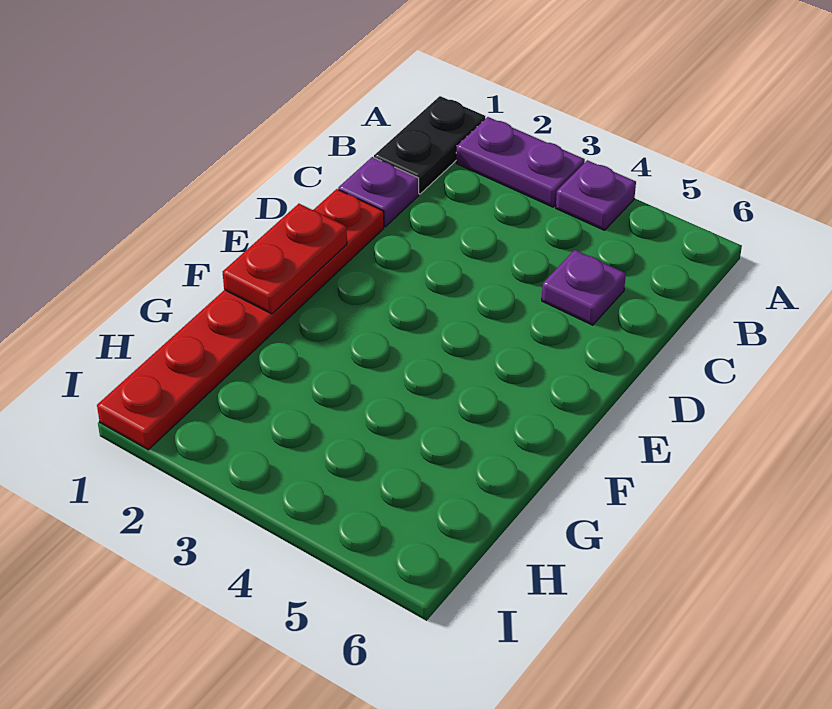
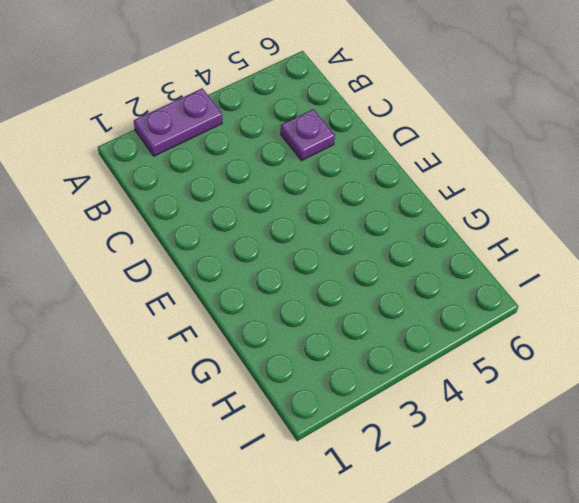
none -> black 1x2 plate [374,96,486,194]
none -> purple 1x1 plate [556,160,636,230]

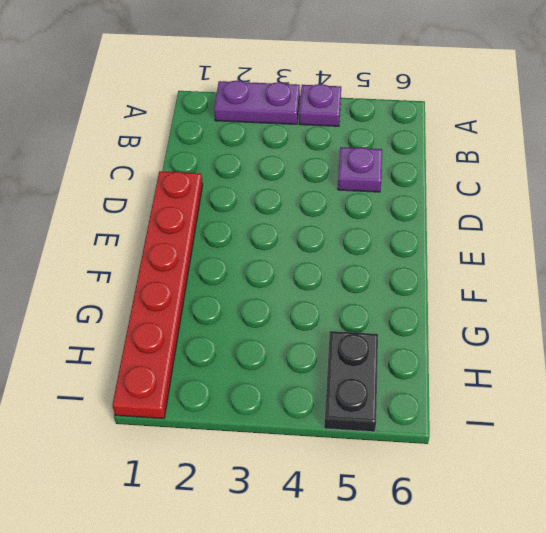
black 1x2 plate [324,331,378,432] -> black 1x2 plate moved to [374,96,486,194]
none -> purple 1x1 plate [338,157,419,227]
none -> red 1x2 plate [223,204,347,314]

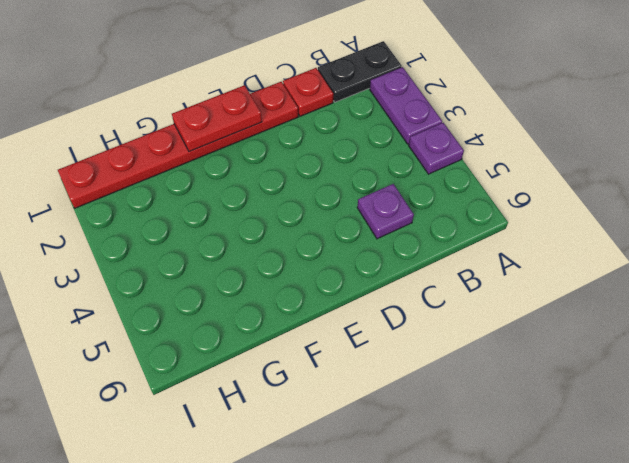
red 1x1 plate [283,68,333,116] -> purple 1x1 plate [338,157,419,227]

